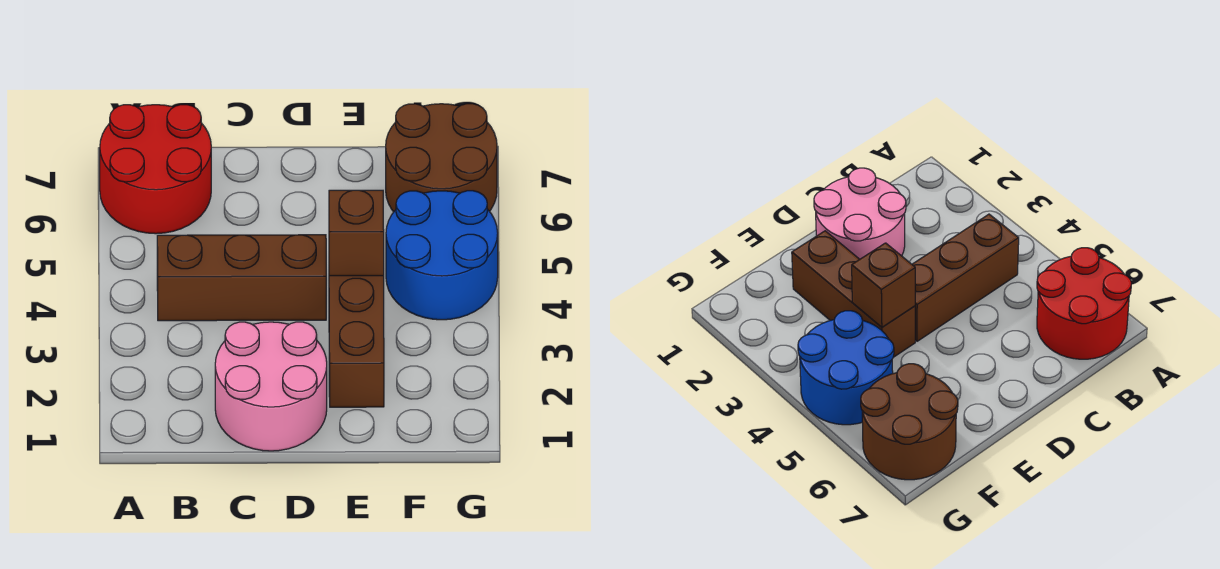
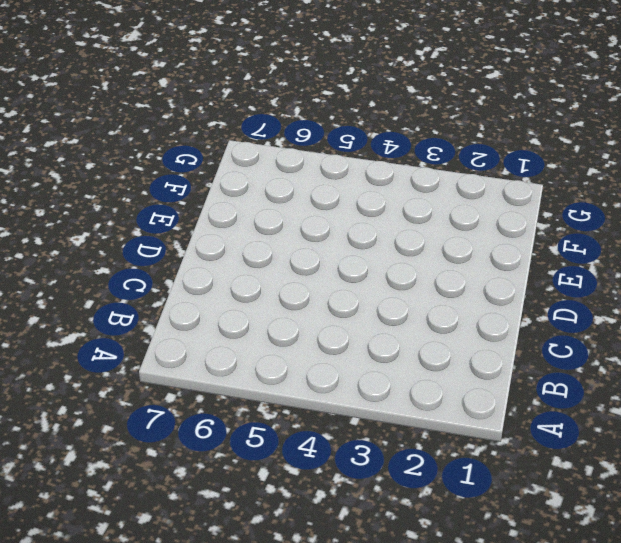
none -> red 2x2 round brick [100,105,211,234]
none -> brown 1x3 brick [157,235,326,321]

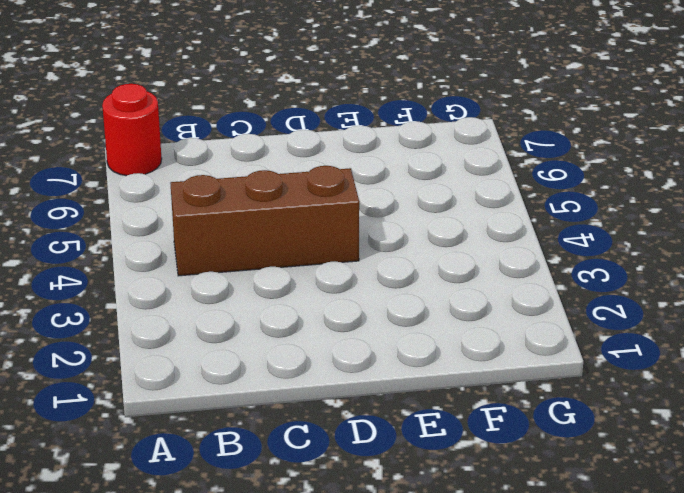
red 1x1 round brick [102,84,162,176] -> red 2x2 round brick [100,105,211,234]
none -> pink 2x2 round brick [215,322,327,451]
none -> brown 1x3 brick [329,276,384,407]

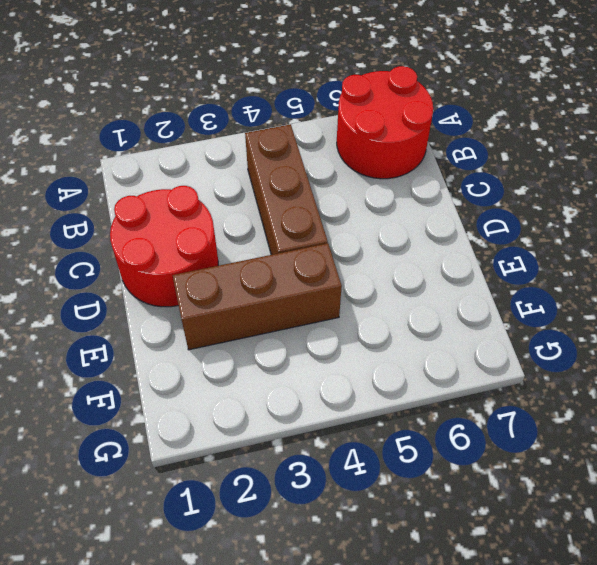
red 2x2 round brick [110,186,218,307] -> pink 2x2 round brick [215,322,327,451]
none -> blue 2x2 round brick [386,191,498,320]
none -> brown 2x2 round brick [386,104,497,212]

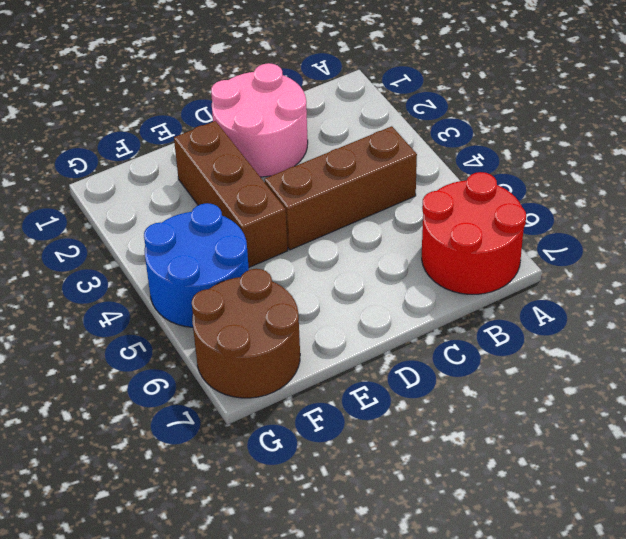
none -> brown 1x1 brick [329,190,384,276]

